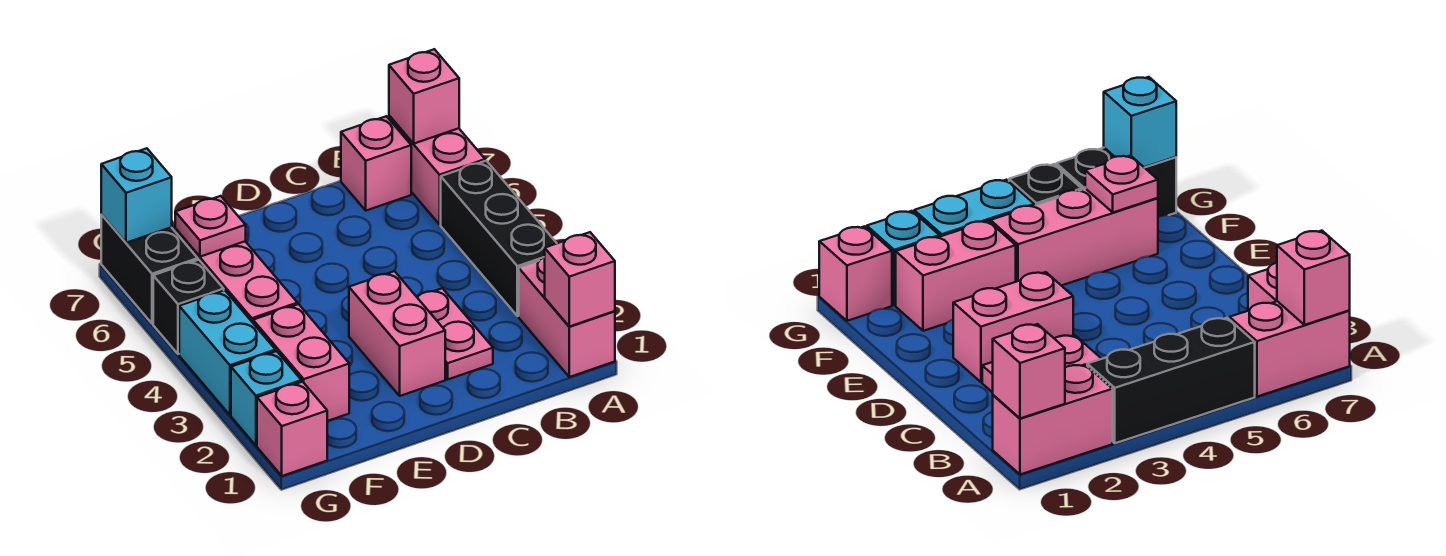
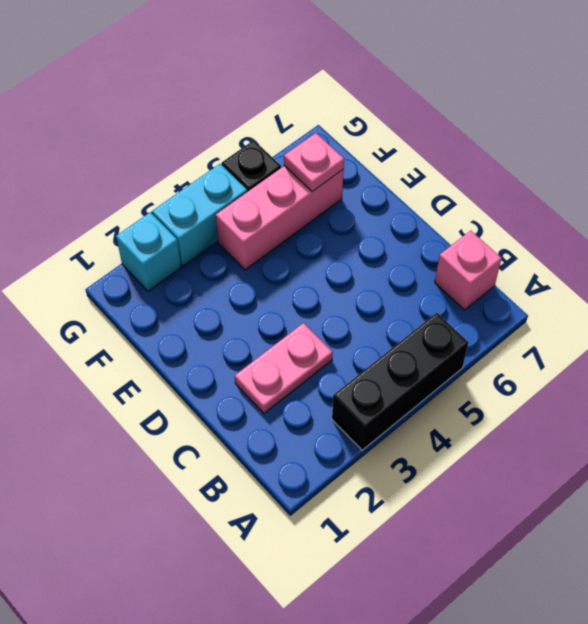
none -> pink 1x2 brick [519,257,615,377]
none -> pink 1x2 brick [389,116,485,224]
none -> pink 1x2 brick [349,271,445,396]

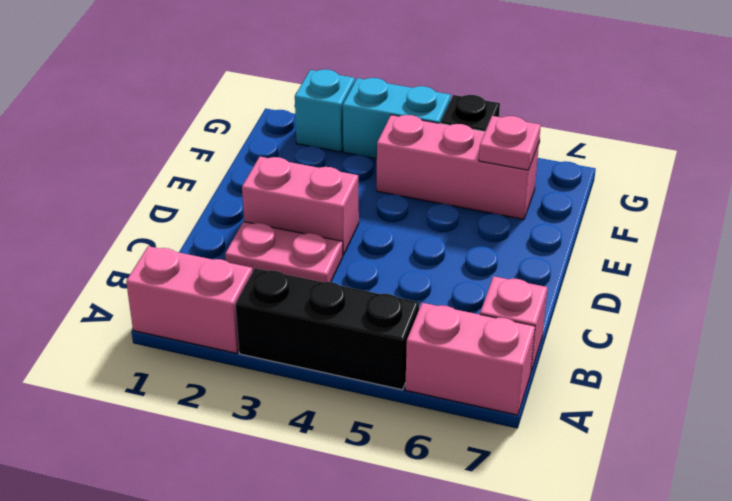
none -> pink 1x2 brick [253,304,349,421]
none -> pink 1x1 brick [257,382,327,476]
none -> black 1x2 brick [101,215,198,324]

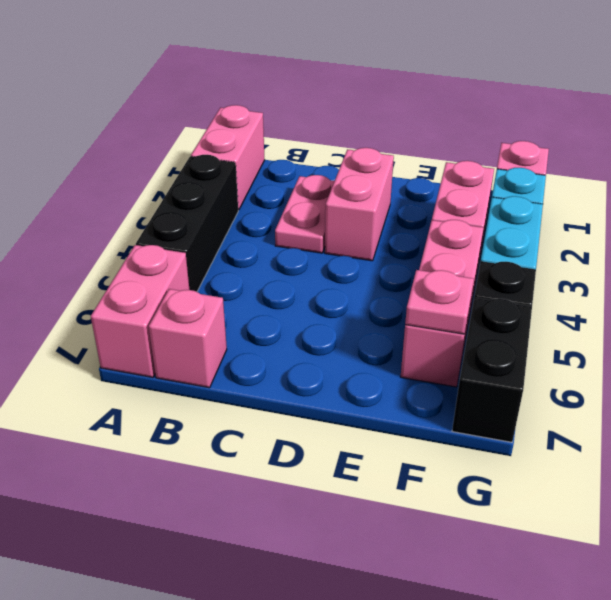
none -> pink 1x1 brick [545,232,615,327]
none -> pink 1x1 brick [389,49,459,144]
none -> cyan 1x1 brick [101,148,172,243]

